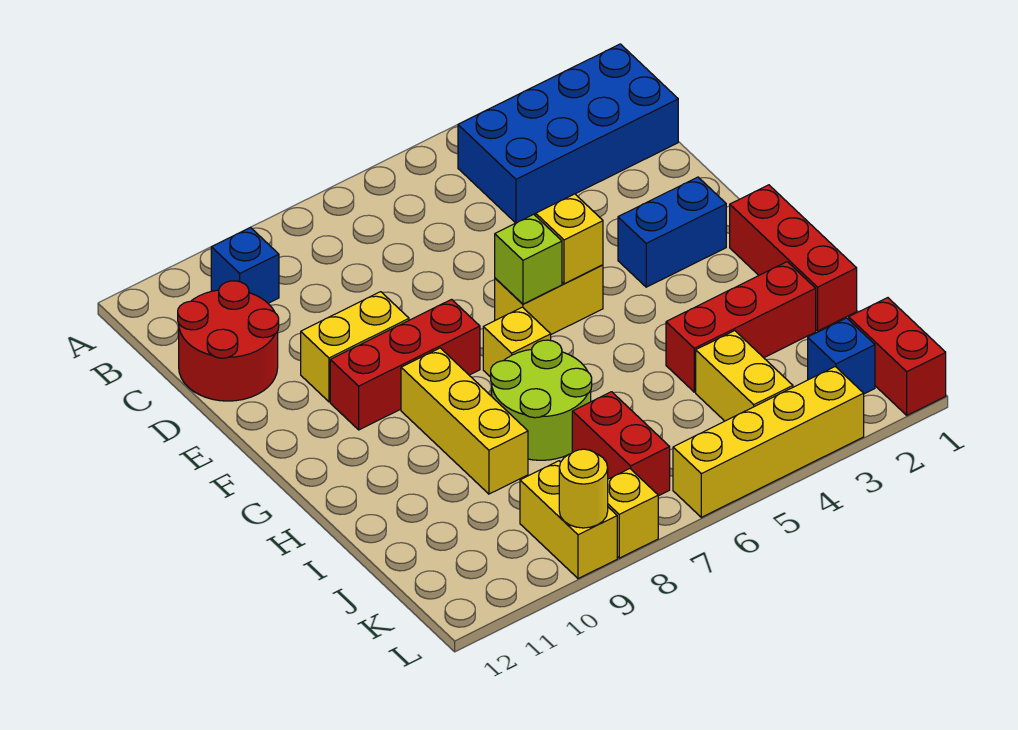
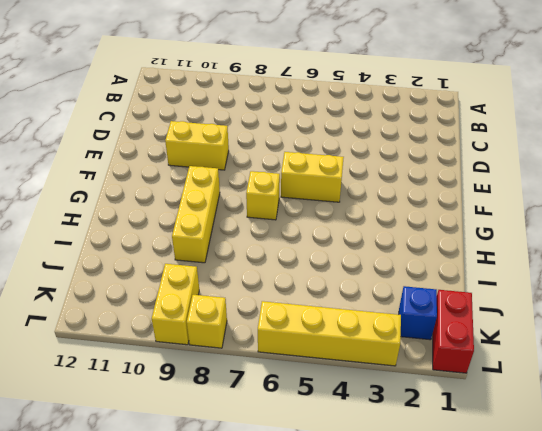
none -> blue 2x4 brick [458,44,678,223]
none -> blue 1x1 brick [211,227,279,303]
none -> red 2x2 round brick [178,281,279,401]

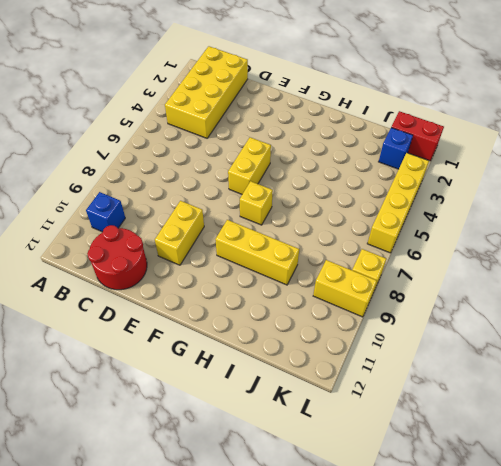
yellow 2x4 brick [165,46,248,138] -> blue 2x4 brick [458,44,678,223]
none -> blue 1x2 brick [618,177,726,287]
none -> red 1x3 brick [330,300,480,430]
none -> red 1x3 brick [730,185,857,331]

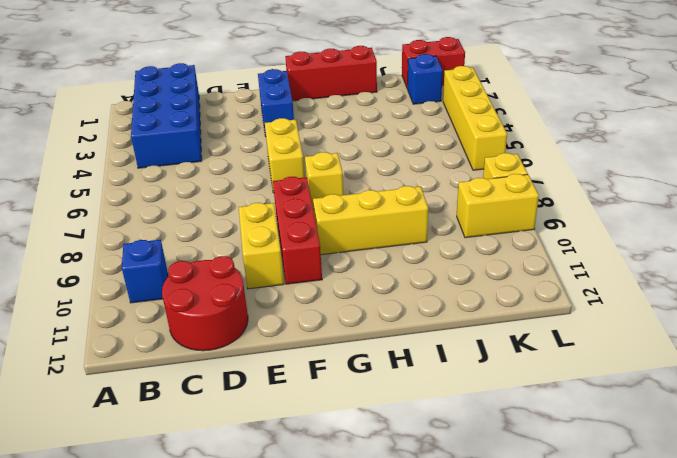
none -> lime 2x2 round brick [491,340,592,460]
none -> red 1x3 brick [666,262,816,392]
none -> yellow 1x2 brick [696,331,793,421]

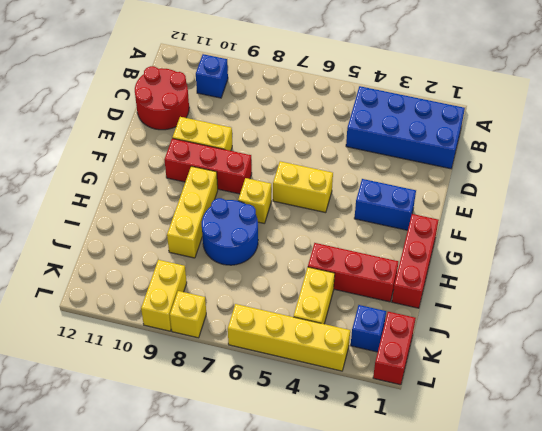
blue 2x2 round brick [202,198,258,265] -> lime 2x2 round brick [491,340,592,460]
none -> red 1x2 brick [572,392,670,496]
none -> yellow 1x1 brick [536,194,603,284]
none -> lime 1x1 brick [495,214,562,304]

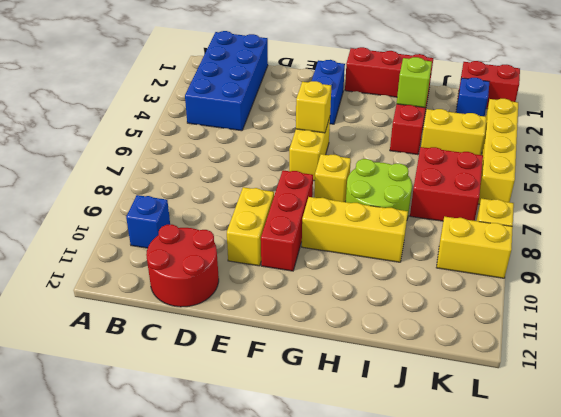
lime 1x1 brick [397,57,432,108] -> lime 1x1 brick moved to [495,214,562,304]
red 2x2 brick [410,147,483,221] -> red 1x2 brick [572,392,670,496]
none -> yellow 1x1 round brick [559,449,608,528]

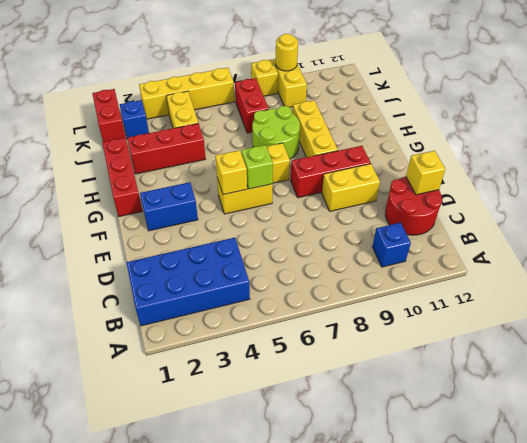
yellow 1x1 brick [406,151,445,195] -> none

